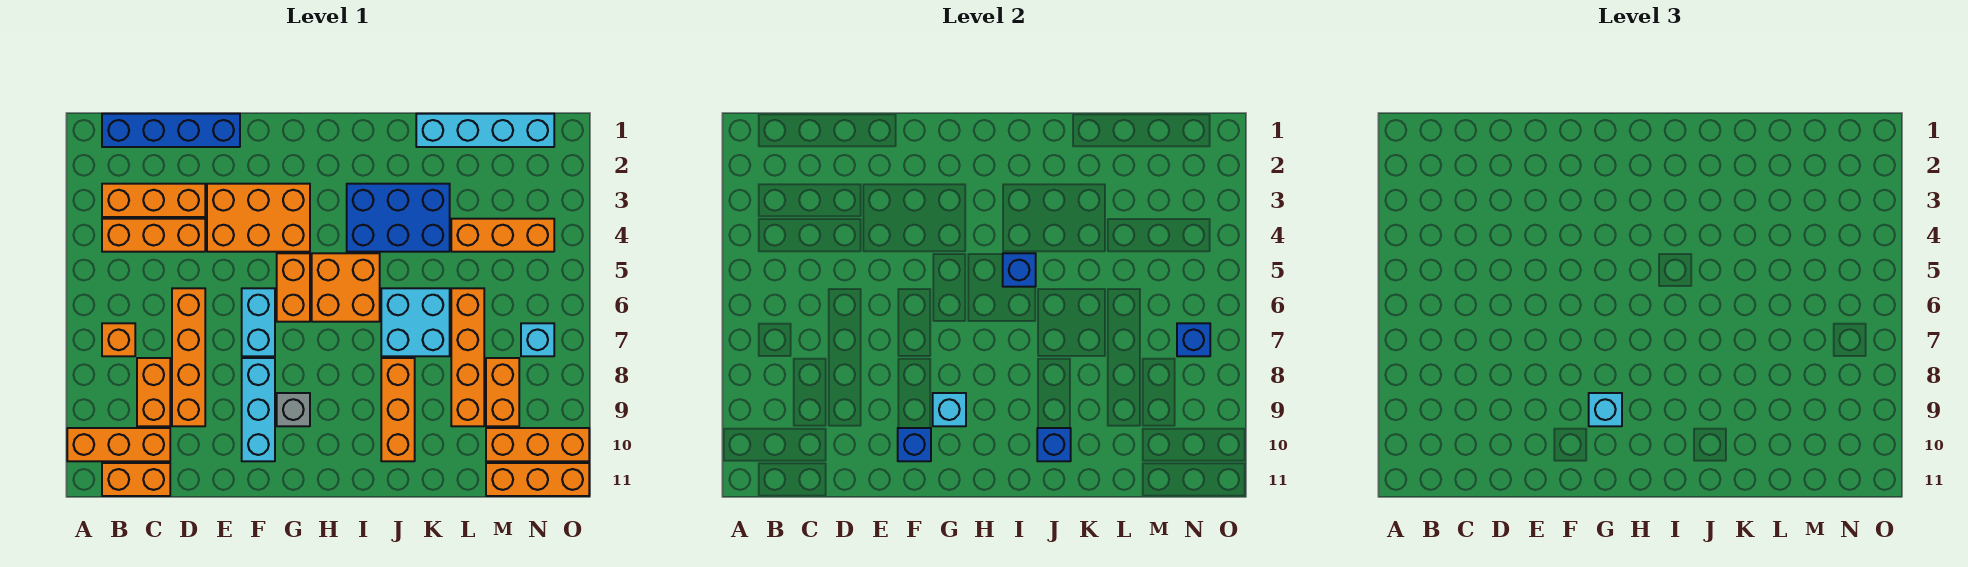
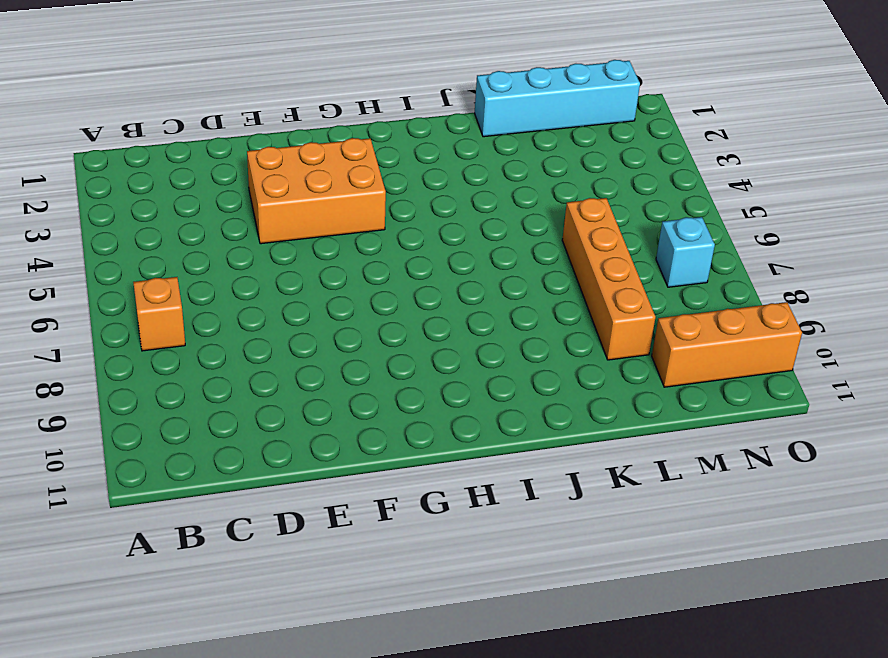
none -> orange 1x3 brick [67,428,170,461]
none -> blue 1x4 brick [102,114,240,147]
none -> orange 1x3 brick [102,184,205,217]
none -> orange 1x3 brick [102,219,205,252]

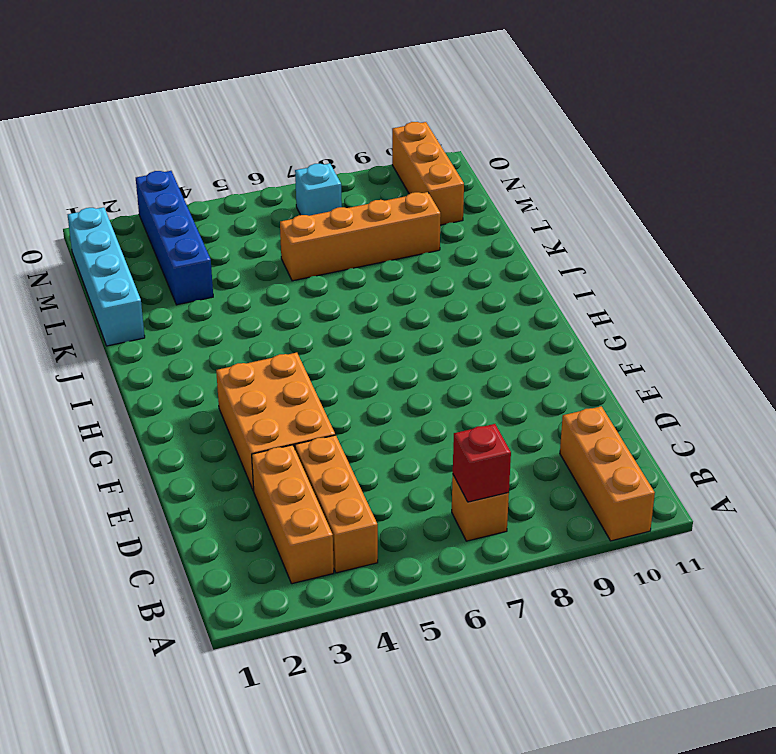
red 1x1 brick [453,424,511,502] -> none
blue 1x4 brick [136,171,213,305] -> blue 1x4 brick moved to [102,114,240,147]
none -> orange 1x2 brick [102,463,170,496]
none -> orange 1x2 brick [137,358,170,426]
none -> orange 1x4 brick [172,288,205,426]
none -> cyan 1x2 brick [242,288,275,356]

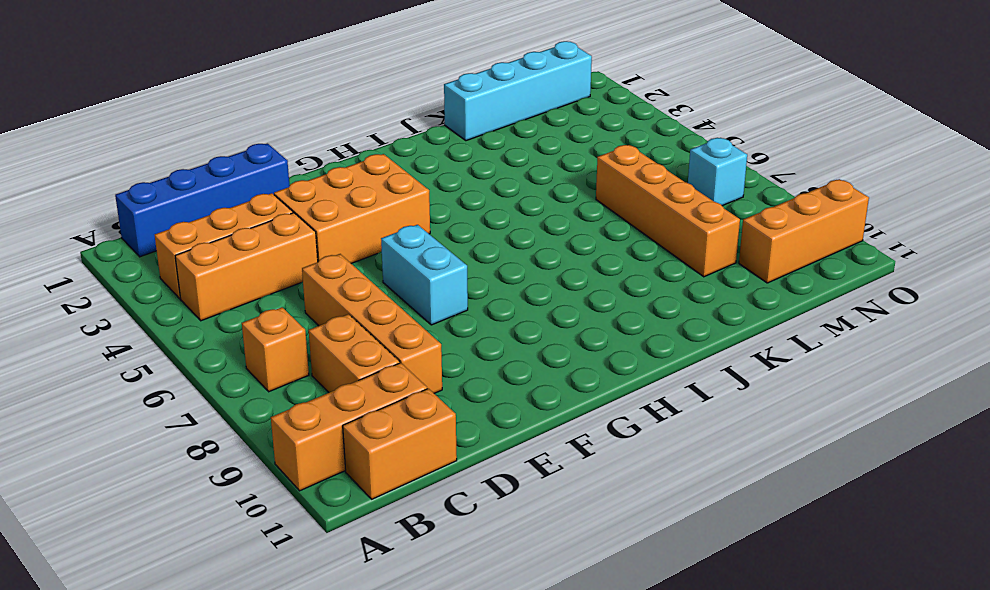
none -> cyan 1x3 brick [242,358,275,461]
none -> orange 1x2 brick [277,253,310,322]
none -> grey 1x1 brick [277,393,310,426]
none -> orange 2x2 brick [312,253,380,322]

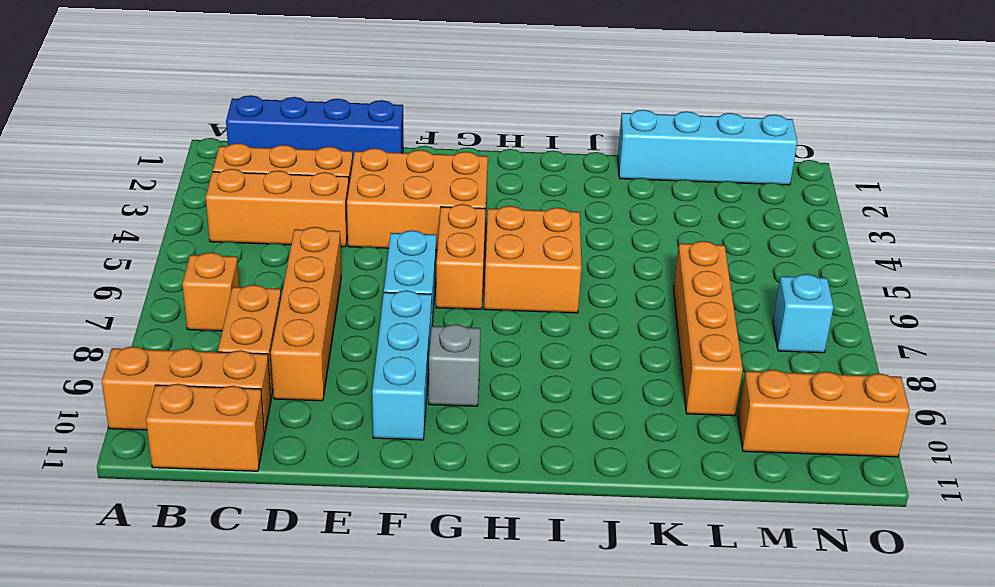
none -> blue 2x3 brick [347,184,450,252]
none -> cyan 2x2 brick [381,288,450,356]
none -> orange 1x3 brick [381,358,415,461]
none -> orange 1x3 brick [451,219,554,252]

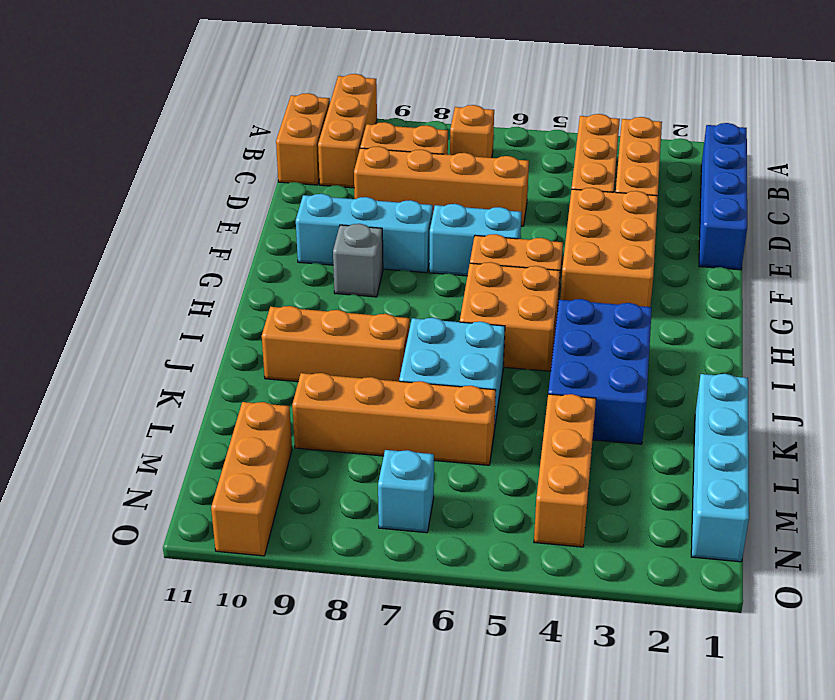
none -> orange 1x2 brick [486,358,519,426]
none -> orange 1x3 brick [486,463,589,496]
none -> blue 1x1 brick [898,428,931,461]
none -> cyan 1x1 brick [933,393,966,426]

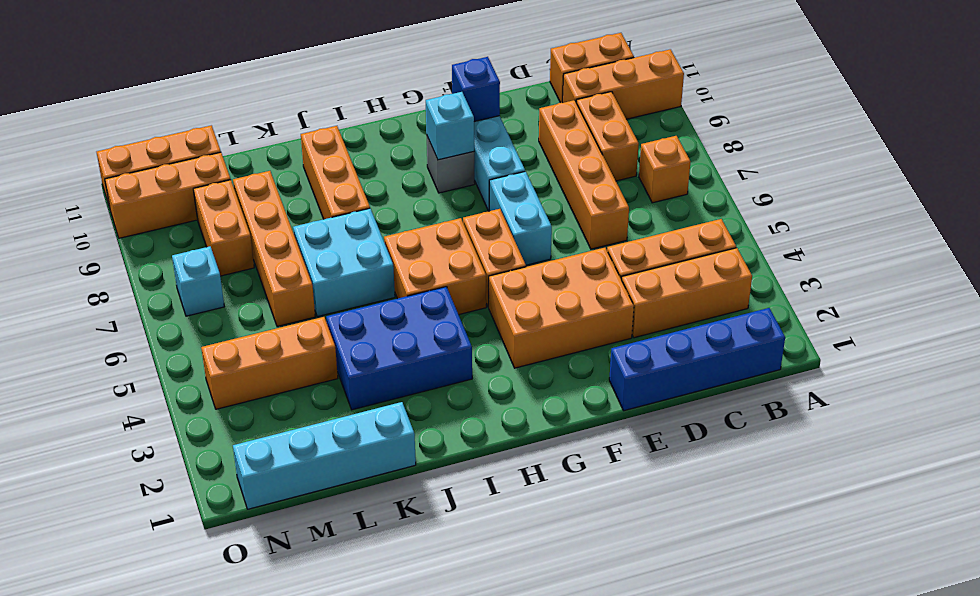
none -> blue 1x1 brick [1003,253,1036,287]
none -> blue 1x1 brick [1037,428,1071,461]
none -> blue 1x1 brick [1177,323,1210,356]
none -> cyan 1x1 brick [1589,393,1622,426]

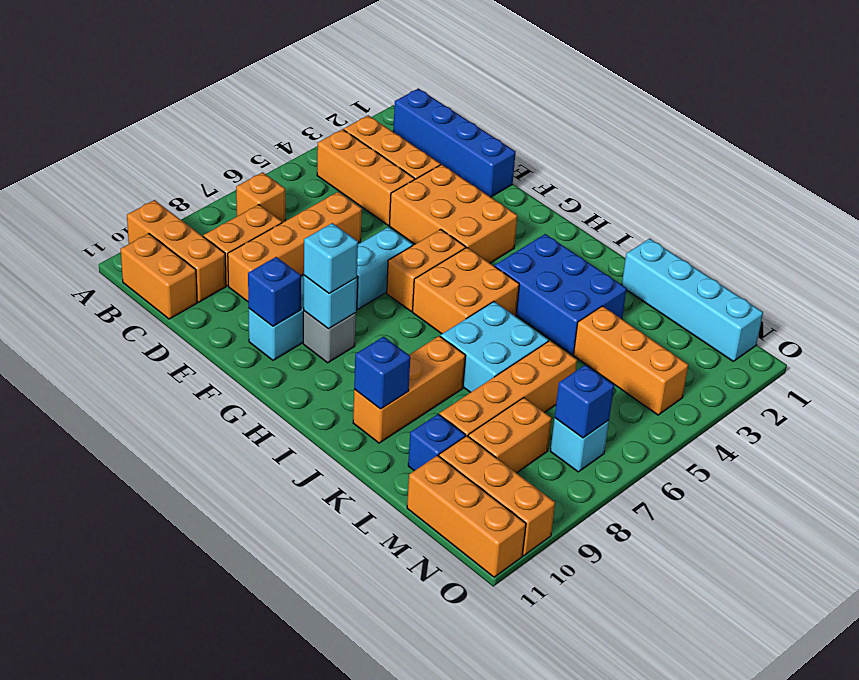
blue 1x1 brick [408,414,465,471] -> blue 1x1 brick moved to [1003,253,1036,287]

